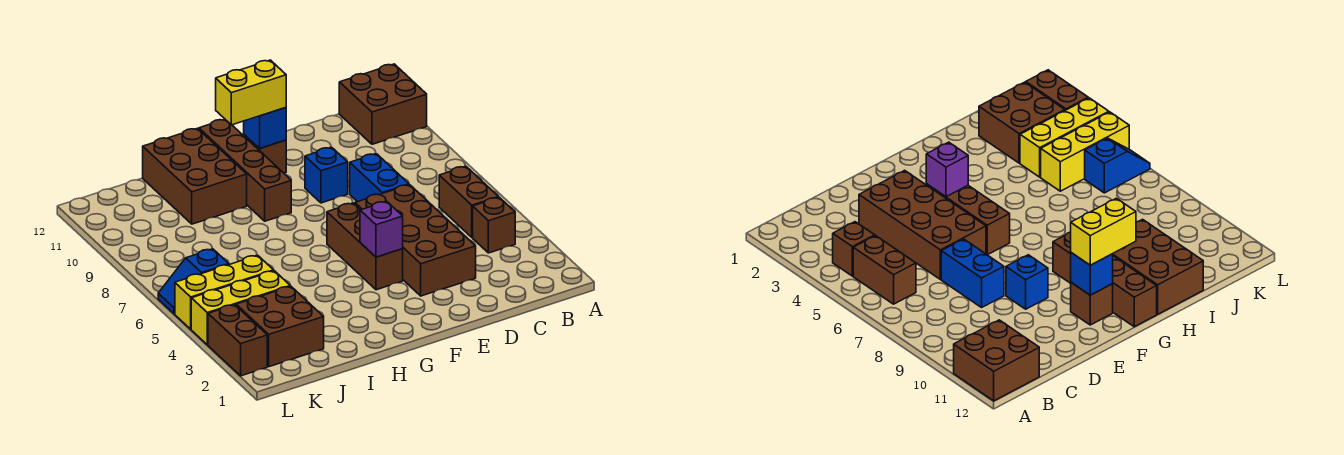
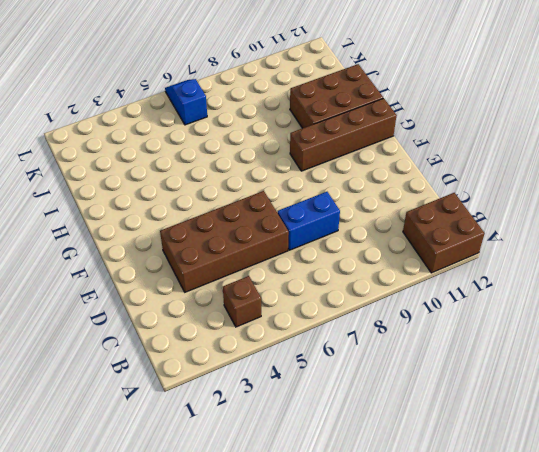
none -> brown 1x2 brick [439,166,499,237]
none -> blue 1x1 brick [305,147,348,203]
none -> brown 1x3 brick [327,203,403,290]

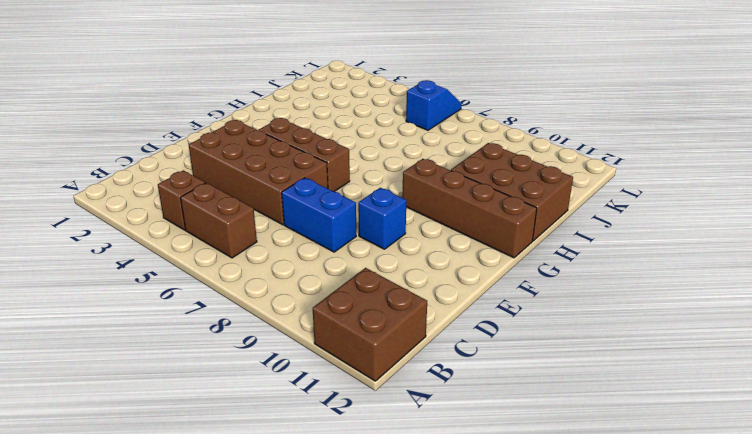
none -> brown 1x1 brick [244,135,286,173]
none -> brown 2x2 brick [236,286,324,367]
none -> yellow 1x3 brick [191,271,290,345]

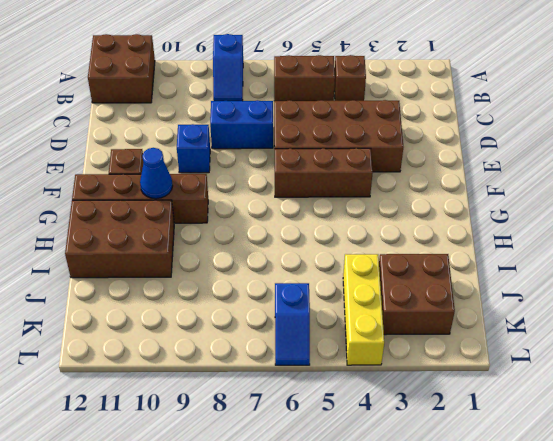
blue 1x2 slope [213,34,243,101] -> none
blue 1x1 cone [140,148,173,199] -> none
none -> yellow 1x3 brick [175,255,274,329]
none -> brown 1x2 brick [208,305,267,376]
none -> purple 1x1 brick [360,201,403,257]

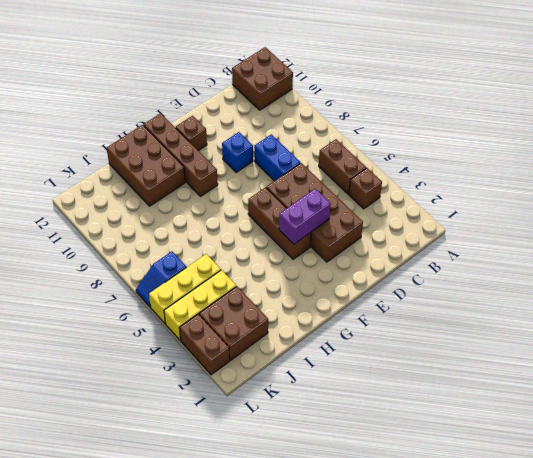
purple 1x2 brick [279,189,331,244] -> purple 1x1 brick [360,201,403,257]
none -> blue 1x1 brick [244,108,286,149]
none -> yellow 1x2 brick [216,60,286,125]

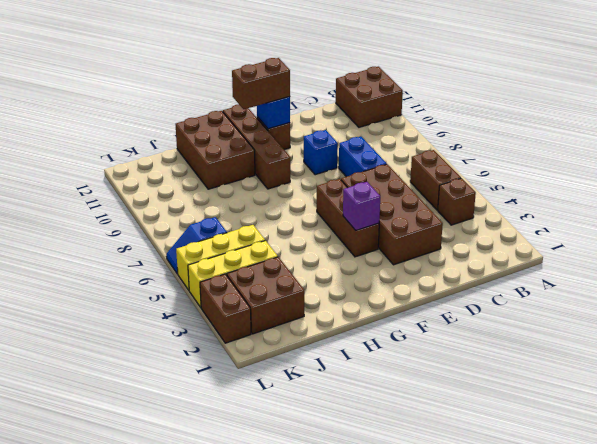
brown 1x2 brick [232,58,290,109] -> yellow 1x2 brick [216,60,286,125]

